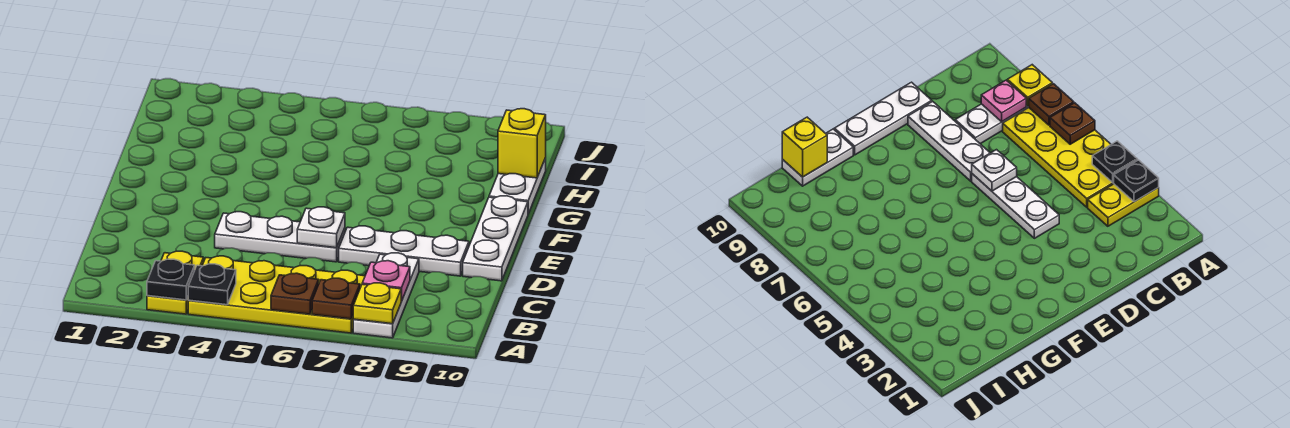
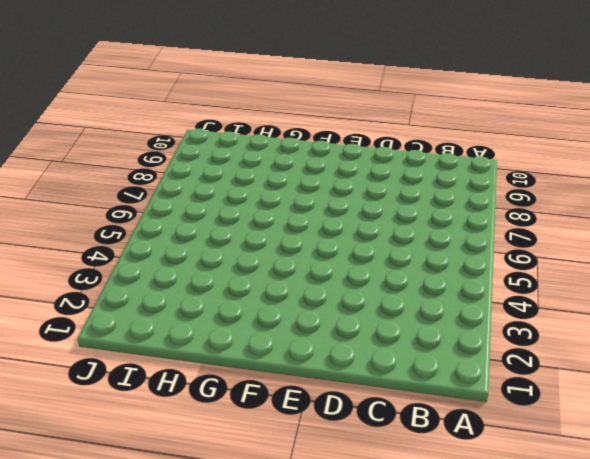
none -> yellow 1x2 plate [147,251,204,314]
none -> yellow 2x4 plate [188,256,365,333]
none -> white 1x3 plate [353,253,419,338]

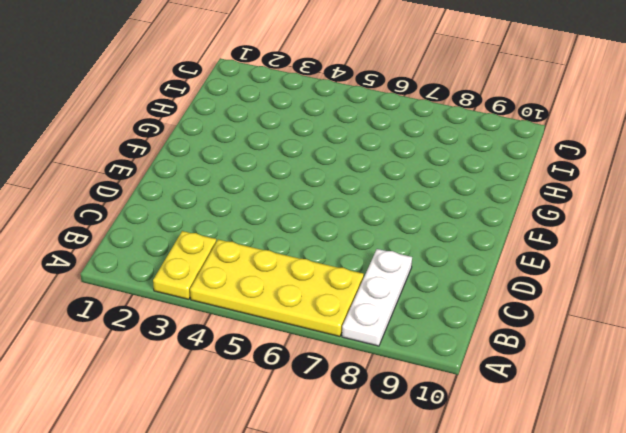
none -> white 1x3 plate [215,212,345,262]
none -> white 1x3 plate [339,226,469,276]
none -> white 1x3 plate [463,196,528,281]

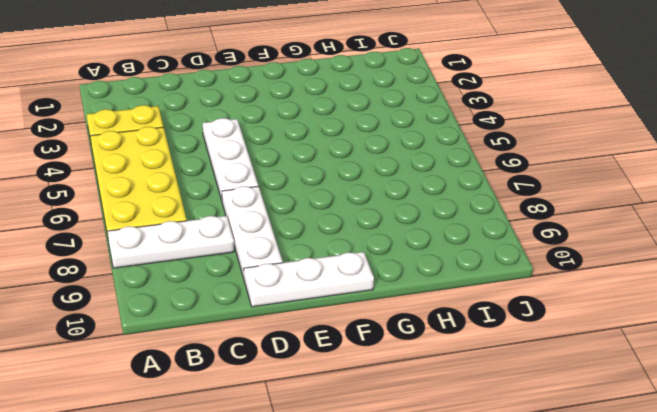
none -> white 1x2 plate [489,158,546,214]
none -> black 1x1 plate [147,259,195,300]
none -> black 1x1 plate [188,264,236,305]

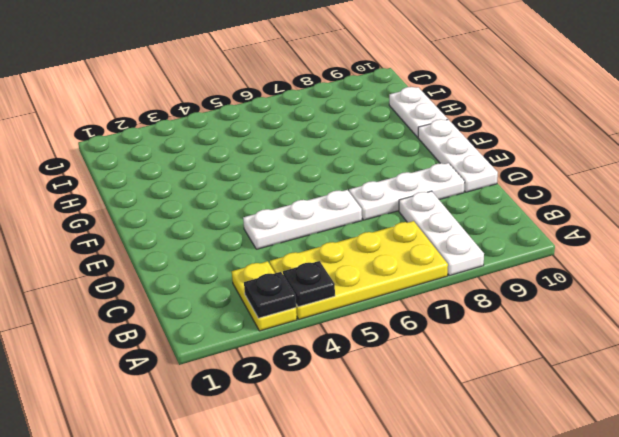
none -> brown 1x1 plate [271,273,319,314]
none -> brown 1x1 plate [312,278,360,319]
none -> yellow 1x1 plate [353,283,402,324]

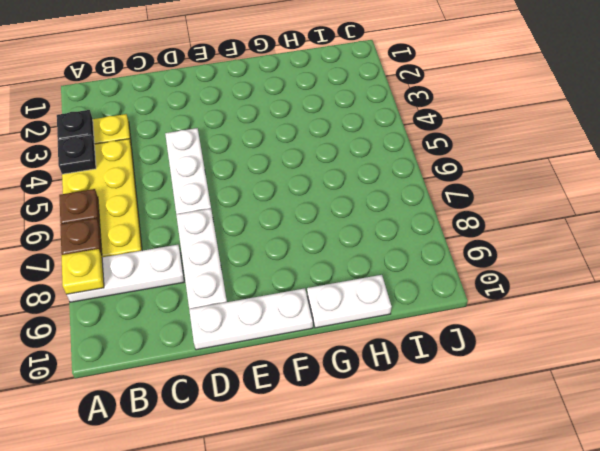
none -> pink 1x1 plate [362,261,410,301]
none -> white 1x1 plate [297,207,345,248]
none -> yellow 1x1 brick [498,109,546,178]

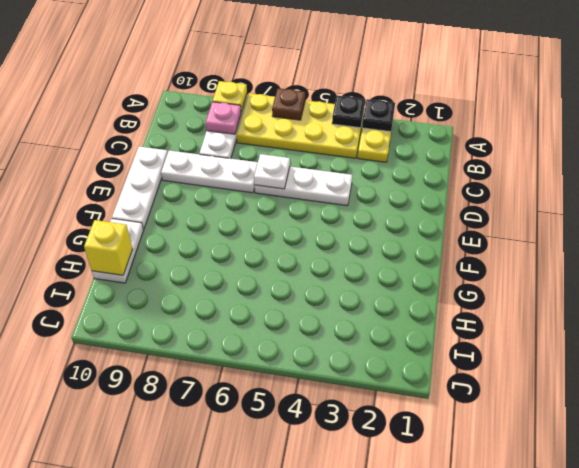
none -> brown 1x1 plate [312,278,360,319]

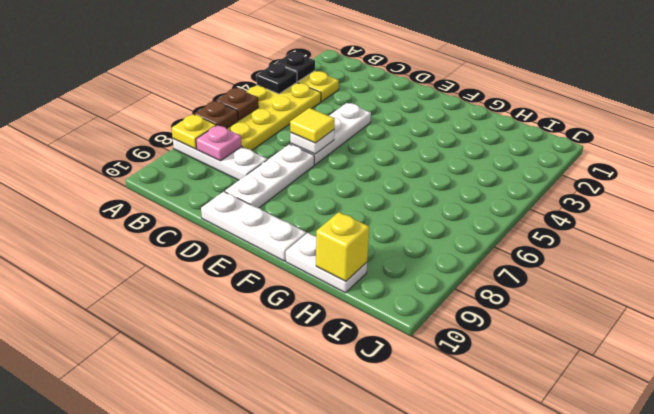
yellow 1x1 tile [290,108,335,143] -> none

